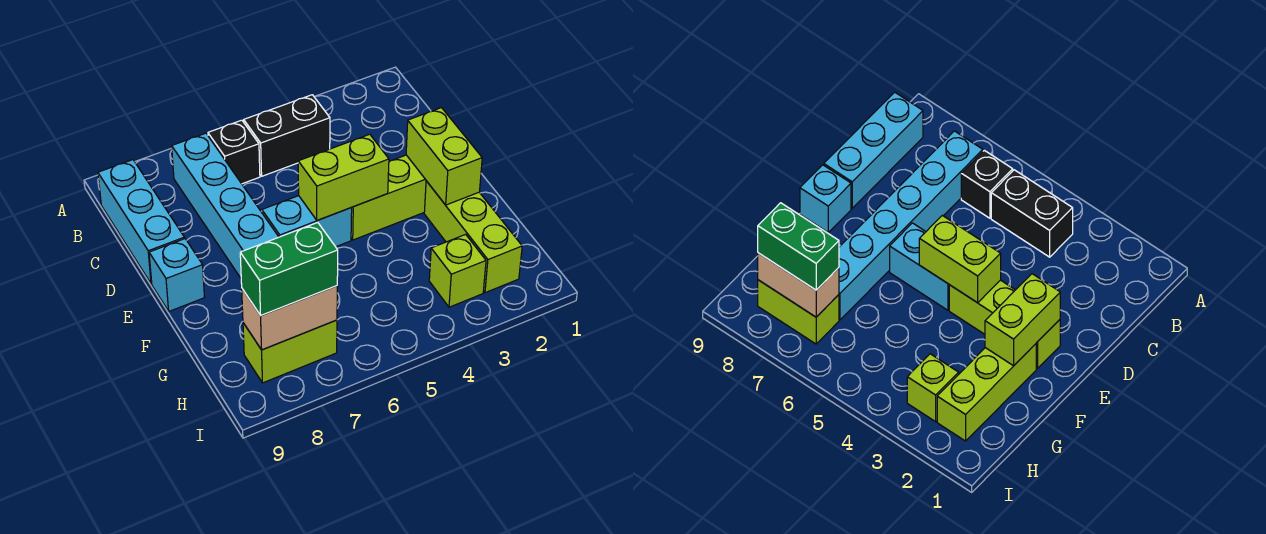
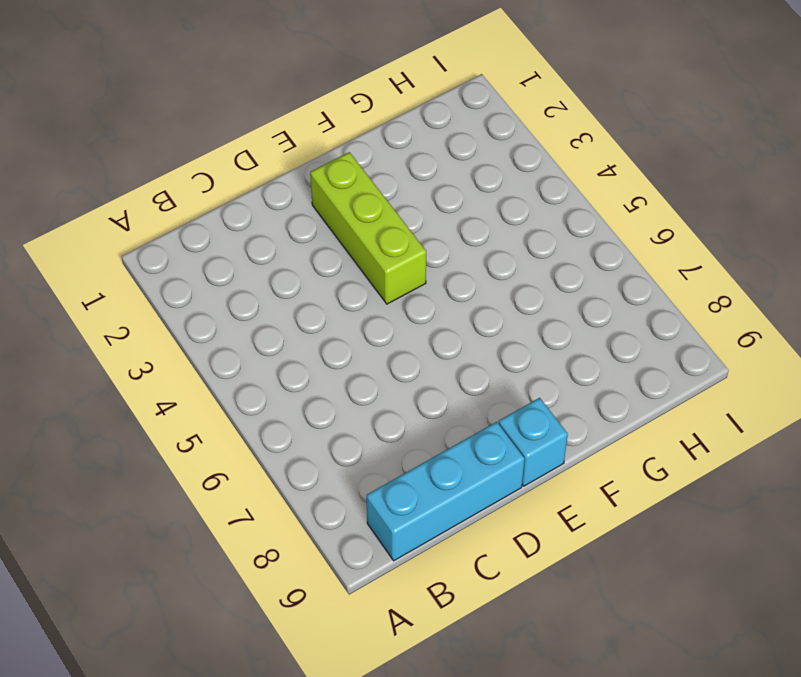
none -> black 1x2 brick [244,95,330,176]
none -> black 1x1 brick [208,120,260,184]
none -> cyan 1x6 brick [172,133,278,278]

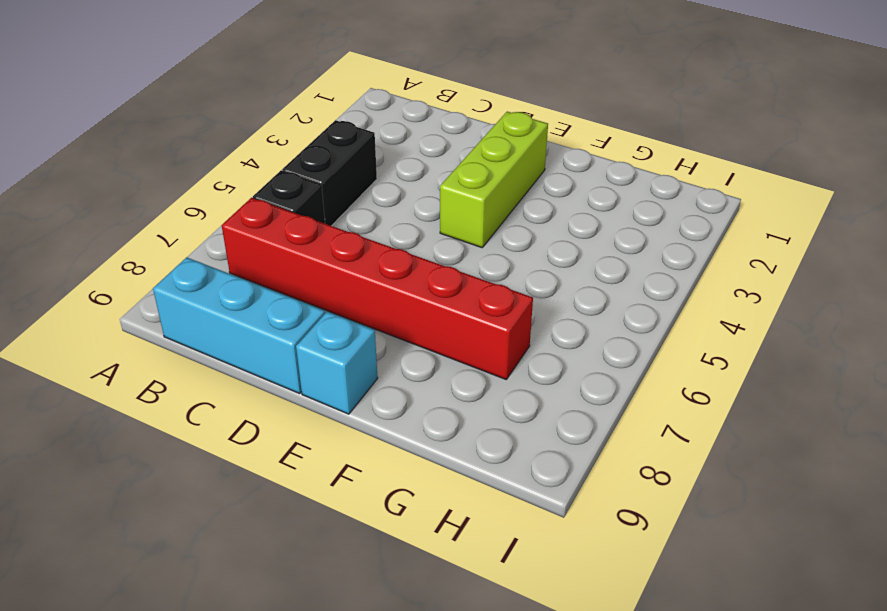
red 1x6 brick [222,198,533,379] -> cyan 1x6 brick [172,133,278,278]
none -> cyan 1x2 brick [262,196,352,247]
none -> lime 1x3 brick [424,181,522,293]
none -> lime 1x1 brick [429,234,486,307]

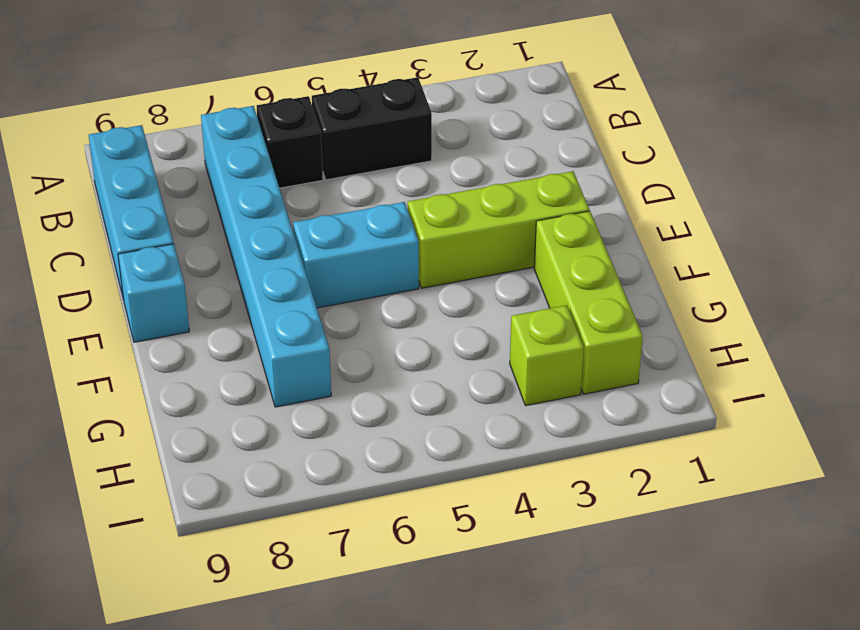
none -> lime 1x2 brick [243,320,337,383]
none -> lime 1x2 brick [406,108,482,205]
none -> lime 1x2 brick [298,134,389,220]

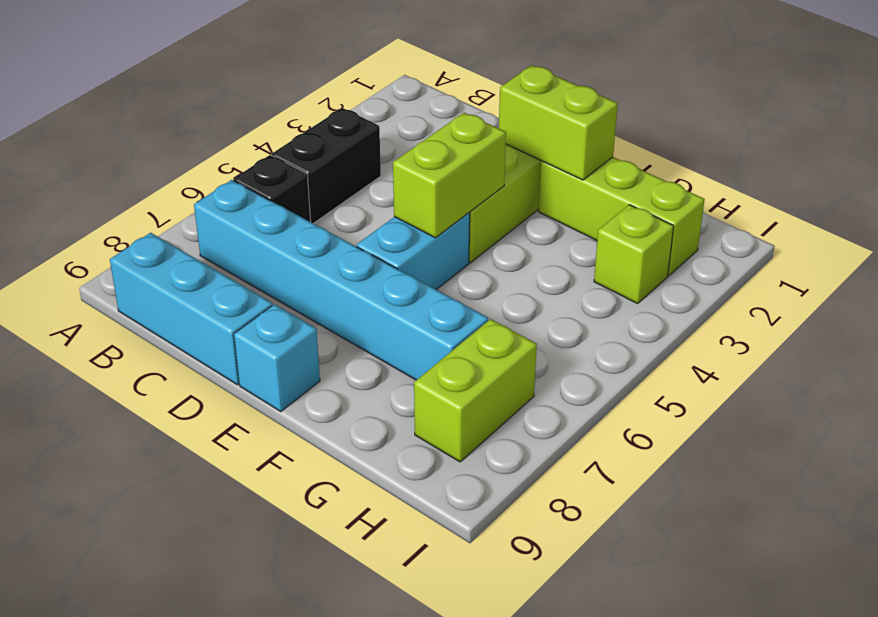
none -> tan 1x2 brick [242,286,337,350]
none -> green 1x2 brick [240,223,338,315]

